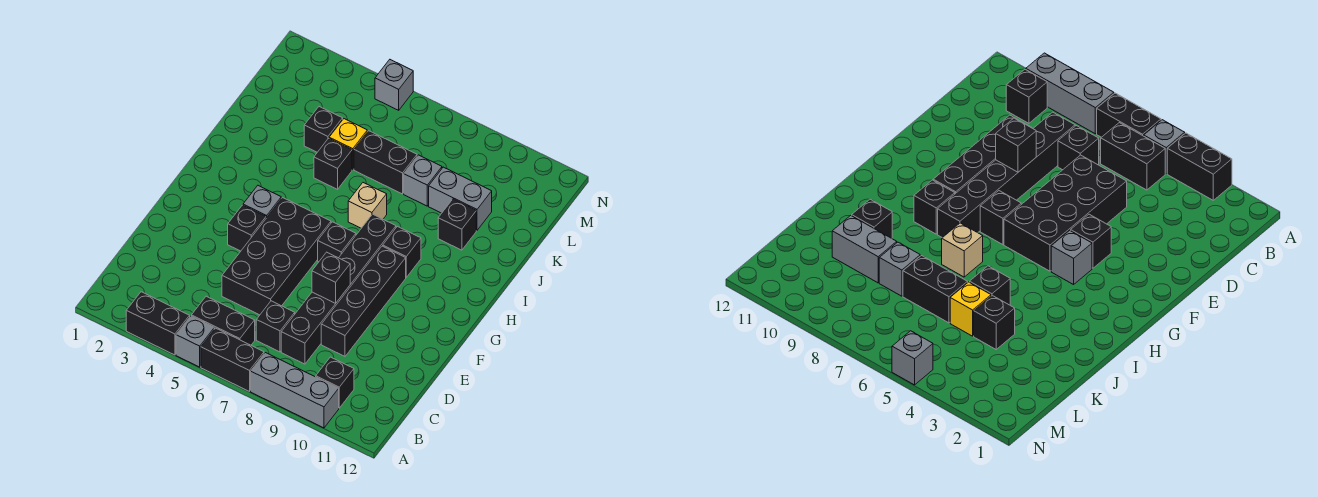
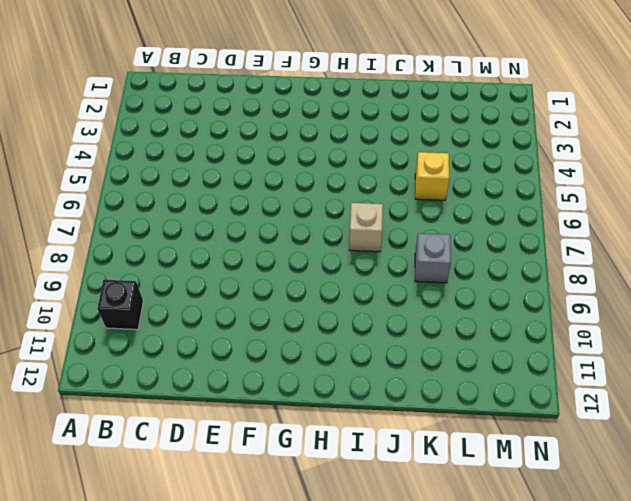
none -> black 1x2 brick [126,292,190,355]
none -> grey 1x1 brick [176,316,214,367]
none -> black 1x2 brick [201,328,264,391]

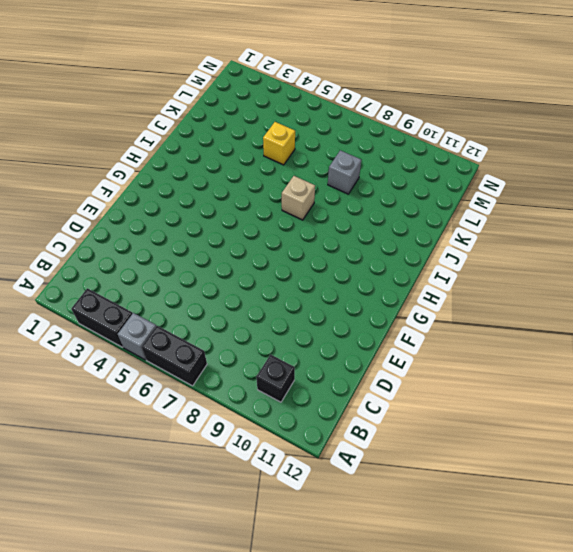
none -> grey 1x3 brick [251,353,339,428]
none -> black 1x2 brick [191,296,255,345]
none -> black 1x1 brick [256,301,295,352]

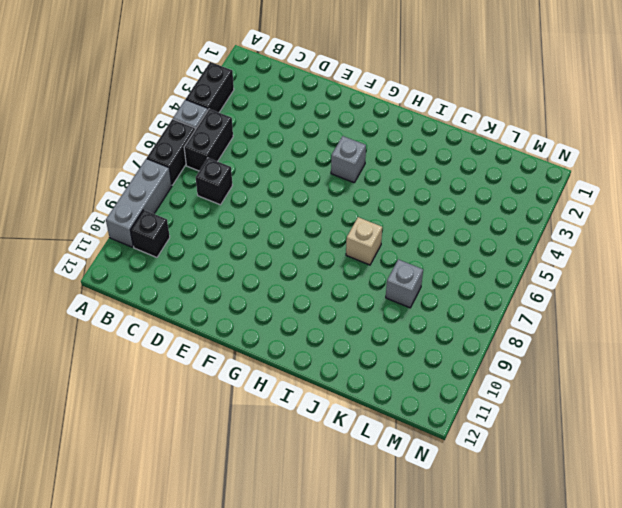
none -> black 1x6 brick [281,214,396,364]
none -> black 2x4 brick [222,198,331,315]
none -> black 1x4 brick [321,246,406,356]

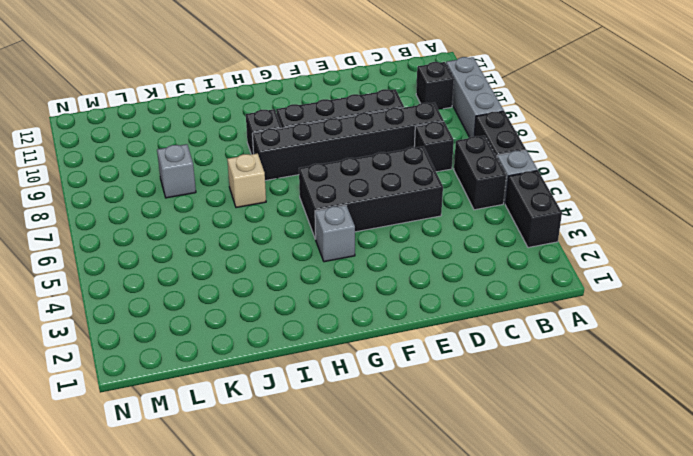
none -> black 1x1 brick [228,205,266,251]
none -> black 1x1 brick [318,222,356,262]
none -> black 1x1 brick [314,138,352,189]

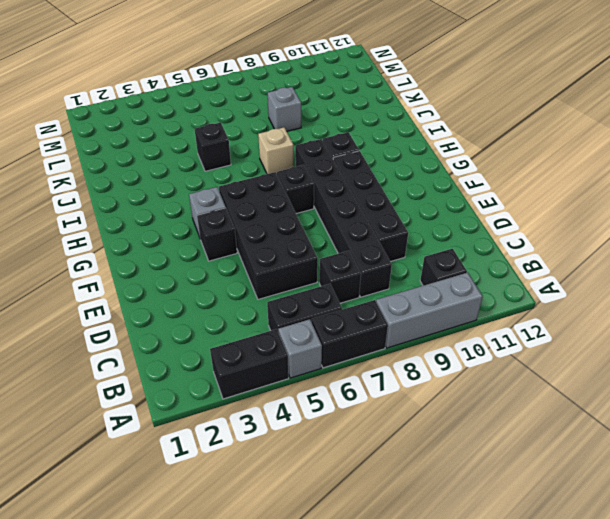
none -> black 1x1 brick [438,199,476,250]
none -> black 1x1 brick [304,107,343,152]
none -> yellow 1x1 brick [329,119,367,170]

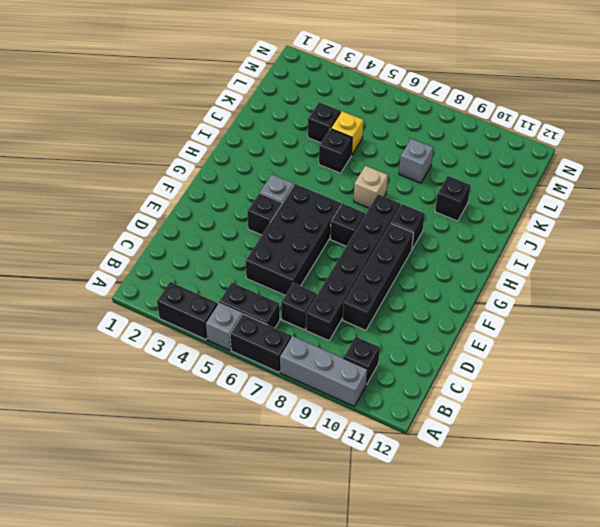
none -> black 1x2 brick [354,131,417,194]
none -> grey 1x2 brick [429,167,492,230]
none -> grey 1x1 brick [375,60,413,110]

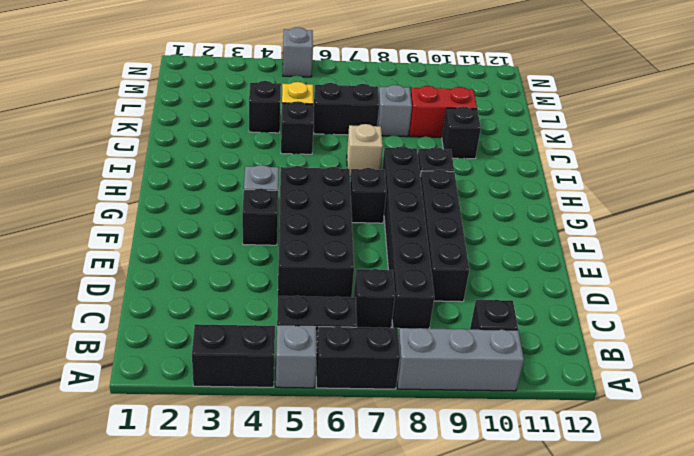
red 1x2 brick [409,86,477,137] -> grey 1x2 brick [429,167,492,230]
none -> black 1x1 brick [312,252,350,303]

